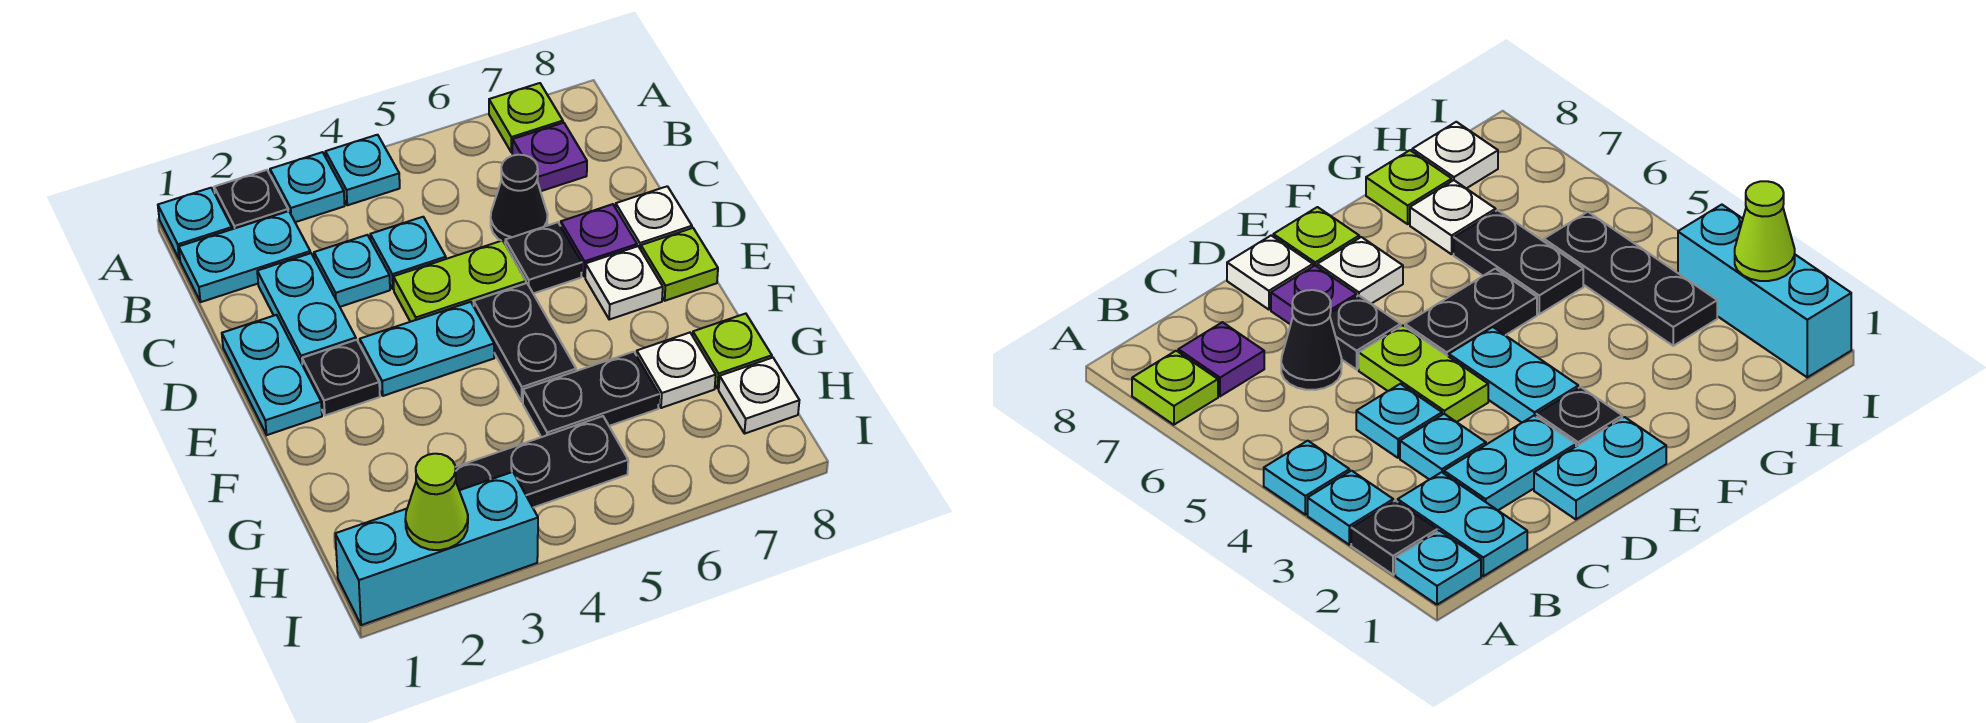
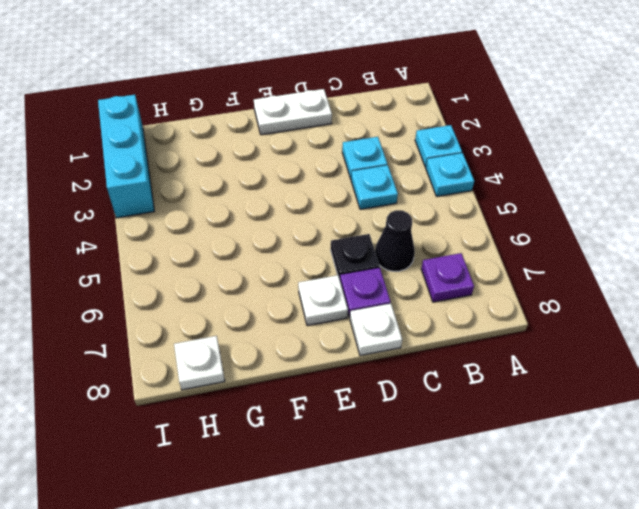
white 1x2 plate [254,89,332,135] -> cyan 1x2 plate [222,315,322,435]
none -> cyan 1x1 plate [158,188,232,260]
none -> black 1x1 plate [214,170,288,229]
none -> lime 1x1 plate [489,83,563,152]

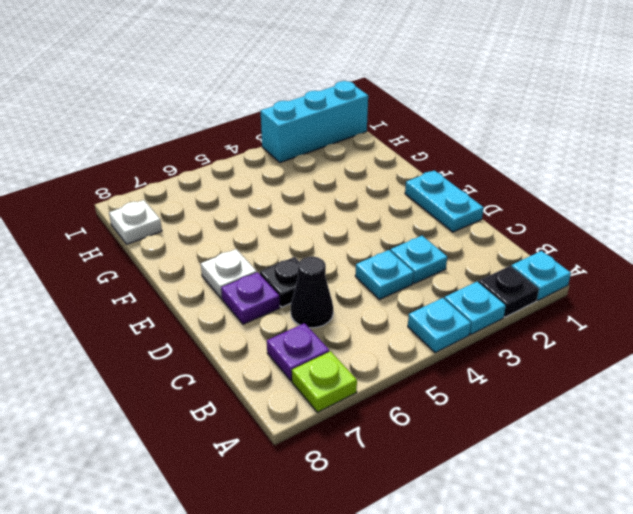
none -> cyan 1x2 plate [179,211,310,302]
none -> cyan 1x2 plate [257,253,356,363]
none -> lime 1x2 plate [393,240,526,322]

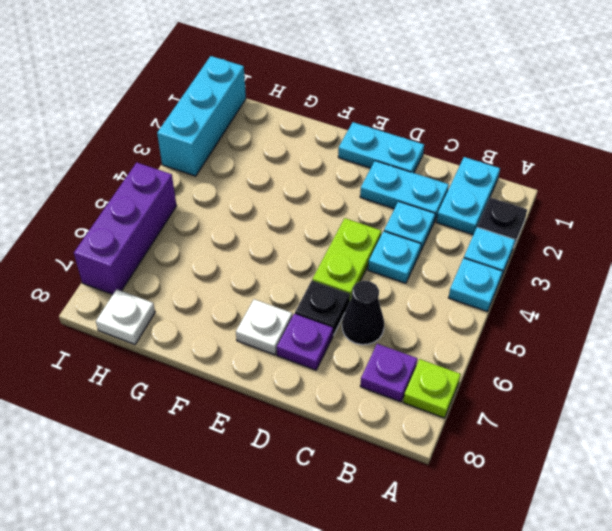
purple 1x3 brick [74,163,177,294] -> none
none -> cyan 1x1 plate [158,188,232,260]
none -> white 1x1 plate [616,186,692,249]
none -> black 1x1 plate [302,340,380,415]

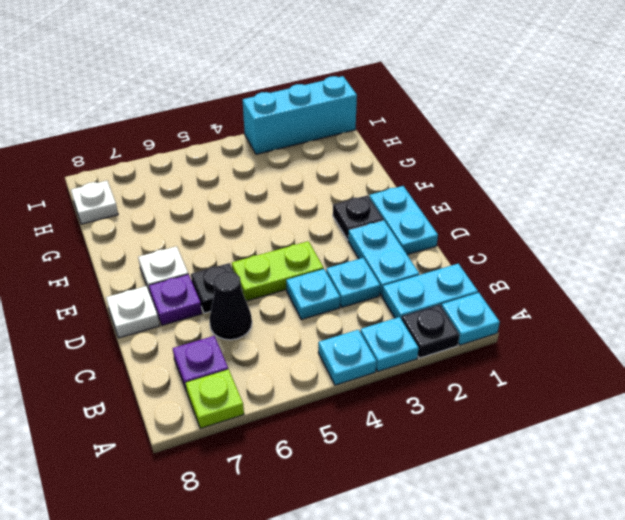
none -> cyan 1x2 plate [360,302,494,396]
none -> black 1x2 plate [474,283,576,402]
none -> lime 1x1 plate [641,228,718,301]

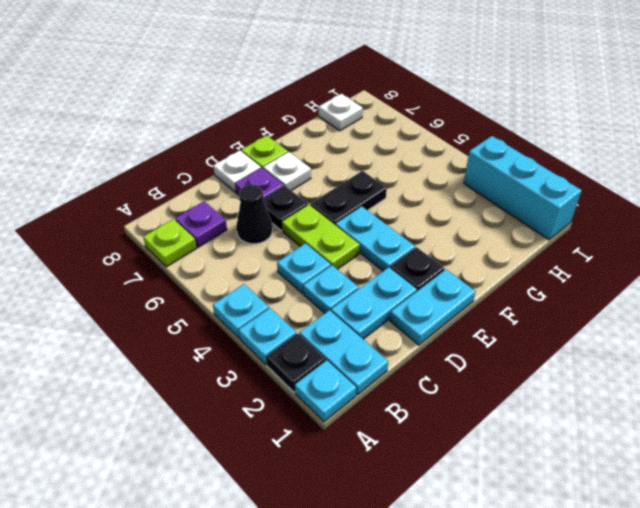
none -> black 1x2 plate [523,352,659,437]
none -> white 1x1 plate [637,333,716,408]
none -> lime 1x1 plate [693,314,772,389]

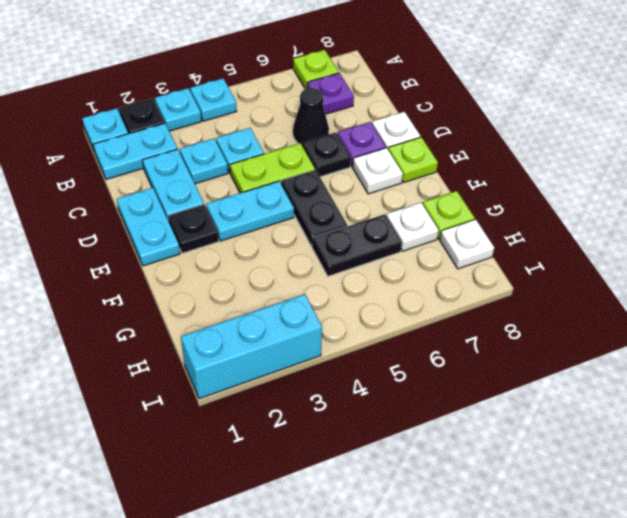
none -> black 1x3 plate [455,416,628,508]
none -> lime 1x1 cone [405,454,468,550]

